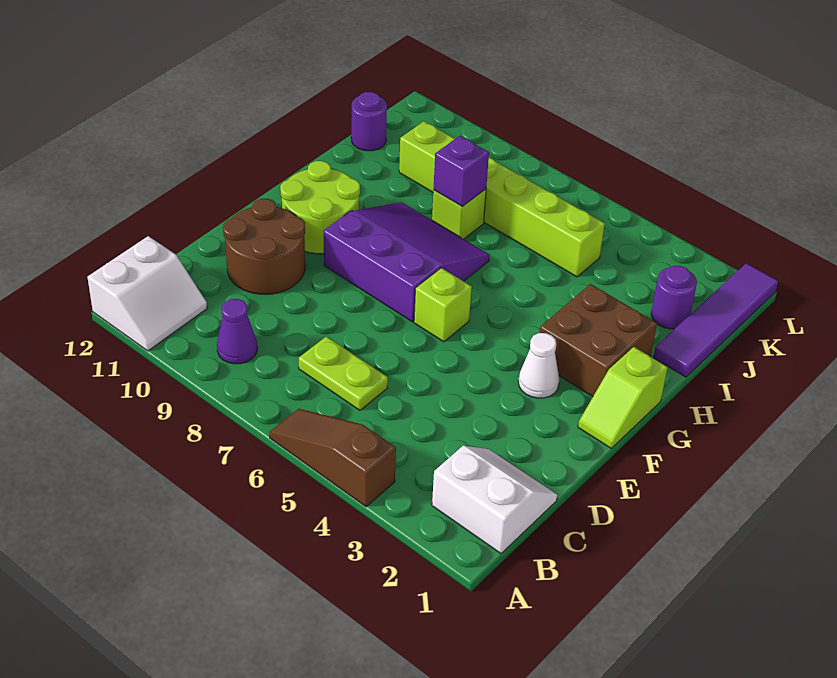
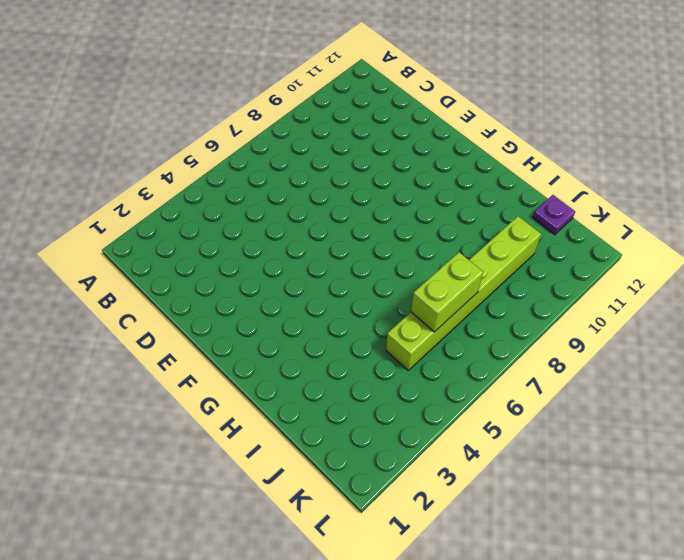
lime 1x2 brick [411,252,483,332] -> none
purple 1x1 plate [533,195,575,235] -> purple 1x1 round brick [351,92,387,151]
none -> brown 1x3 slope [269,409,396,507]
none -> white 2x2 slope [87,236,207,351]
none -> white 2x2 slope [432,446,557,553]

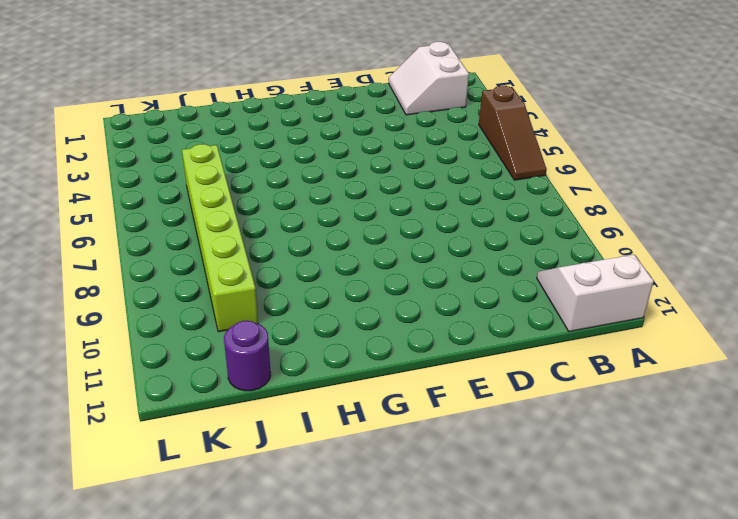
none -> purple 1x1 cone [217,299,257,364]
none -> lime 1x2 plate [299,337,388,410]
none -> brown 2x2 round brick [223,199,305,294]

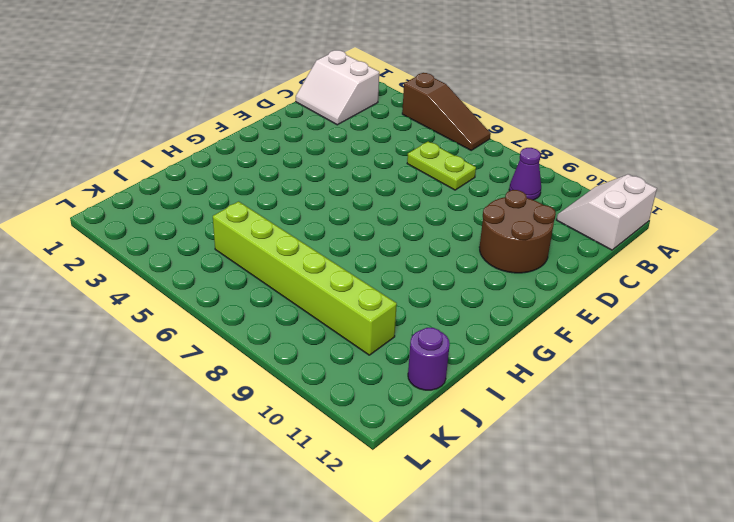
none -> lime 1x2 slope [578,347,668,448]
none -> white 1x1 cone [518,333,559,398]
none -> lime 1x1 brick [414,268,472,342]

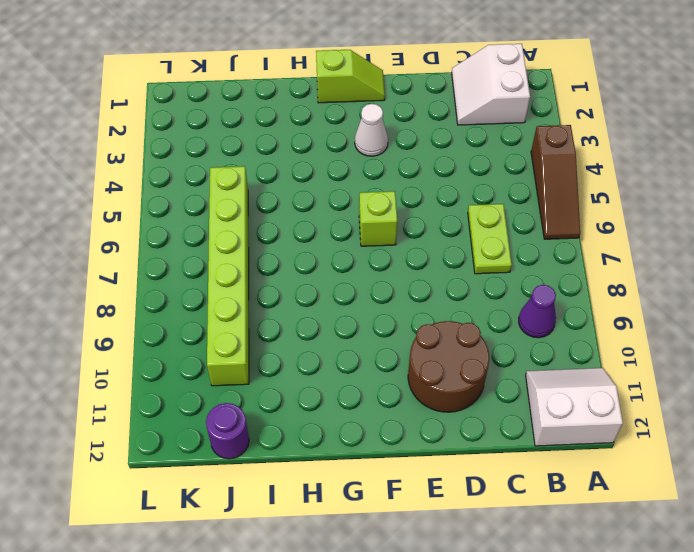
none -> purple 3x3 slope [323,202,490,322]
none -> lime 2x2 round brick [280,161,360,254]
none -> brown 2x2 brick [540,284,657,397]

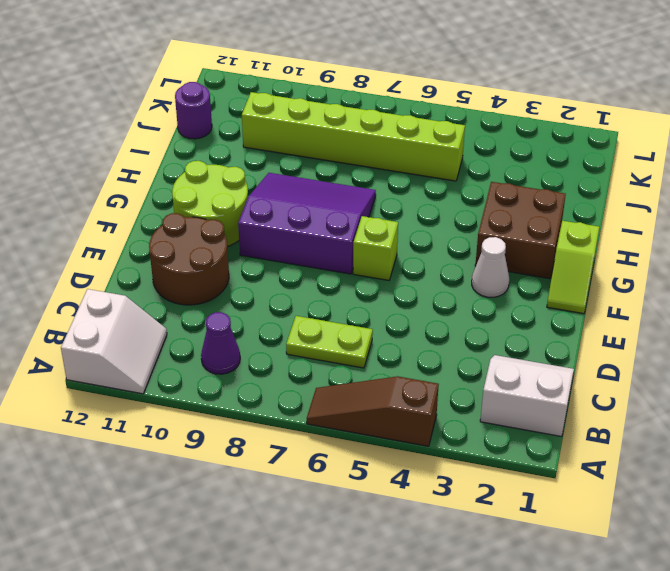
none -> purple 1x4 tile [653,263,778,377]
none -> lime 1x1 brick [432,189,486,239]
none -> purple 1x1 round brick [651,266,697,329]

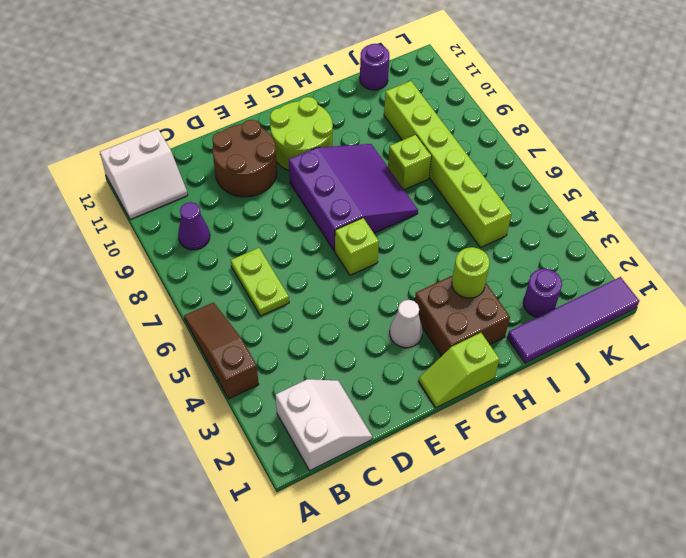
lime 1x1 round brick [452,247,490,298] -> none
none -> purple 1x1 brick [433,136,489,207]

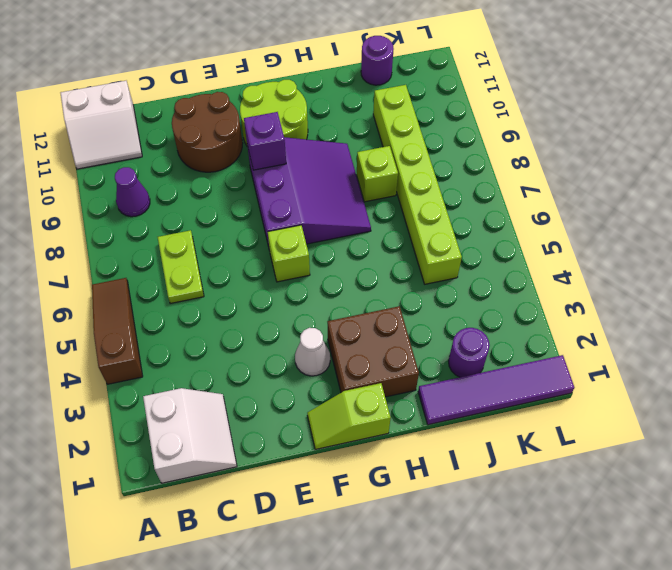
purple 1x1 brick [244,112,286,170] -> purple 1x1 brick moved to [433,136,489,207]

